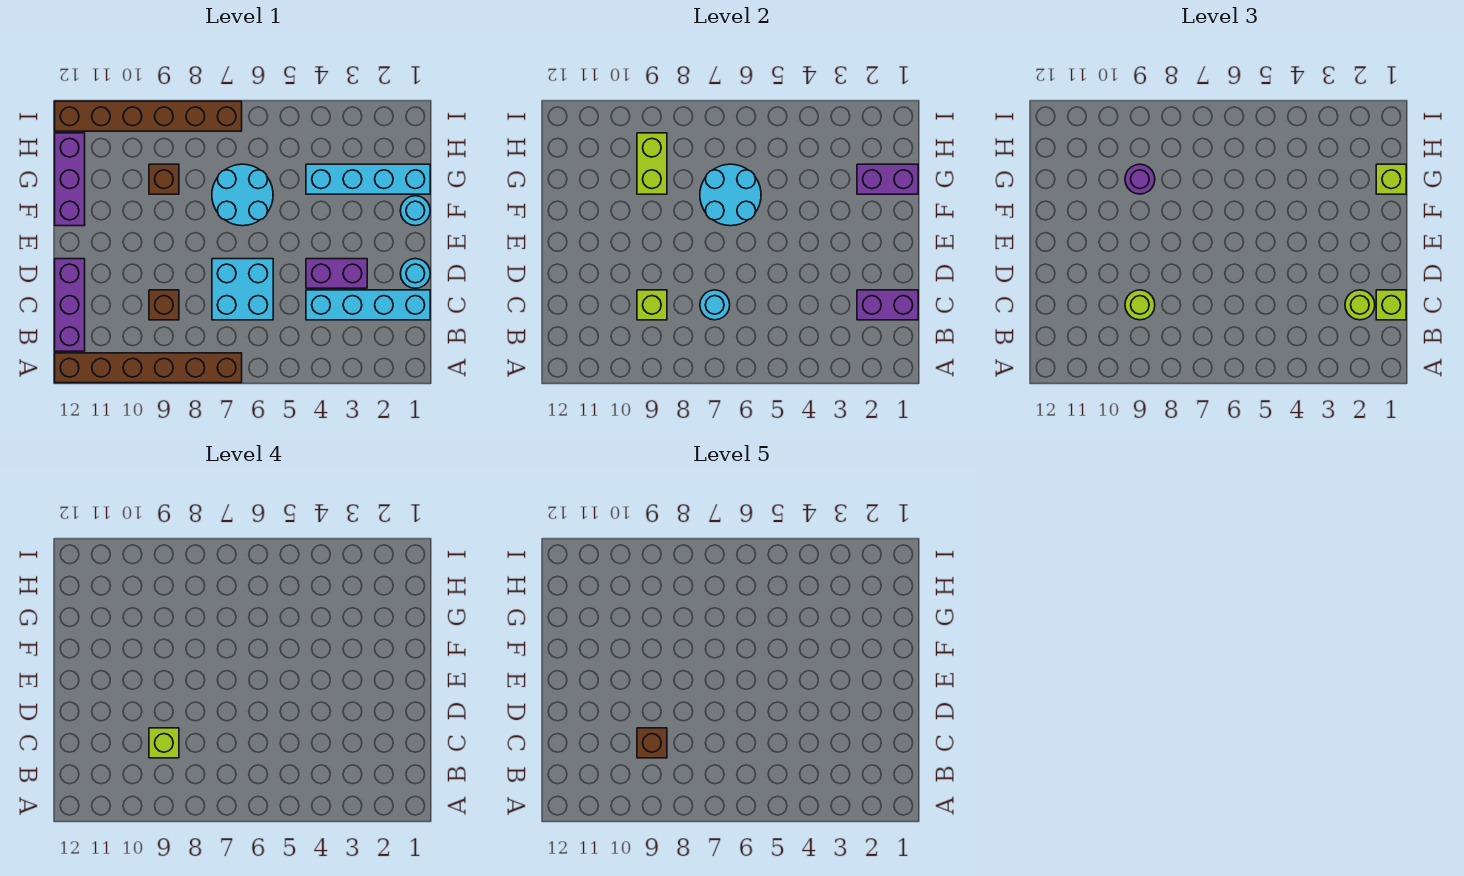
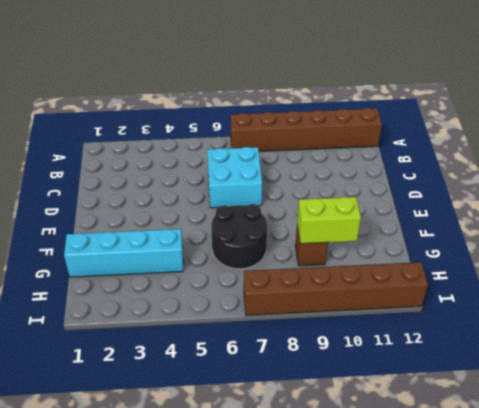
black 2x2 round brick [211,204,267,269] -> cyan 2x2 round brick [212,164,273,226]
lime 1x2 brick [297,197,361,244] -> lime 1x2 brick turned to [637,133,667,194]
none -> purple 1x3 brick [55,259,85,351]
none -> cyan 1x4 brick [306,290,430,320]
none -> brown 1x1 brick [149,290,179,320]

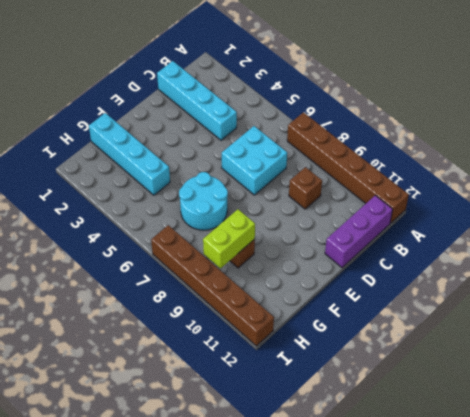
none -> cyan 1x1 round brick [400,259,430,288]
none -> purple 1x2 brick [306,259,367,288]
none -> cyan 1x1 round brick [400,196,430,226]

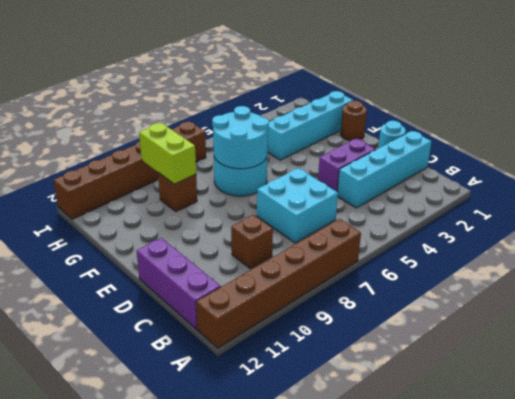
brown 1x1 round brick [341,101,367,141] -> cyan 1x1 round brick [400,196,430,226]
none -> purple 1x3 brick [55,133,85,226]
none -> purple 1x2 brick [857,290,918,320]
none -> cyan 1x1 round brick [700,290,730,320]

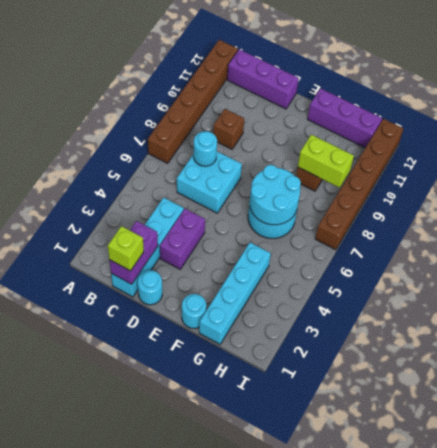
none -> lime 1x1 brick [637,290,667,320]
none -> purple 1x2 brick [857,164,918,194]
none -> lime 1x1 round brick [1345,290,1375,320]

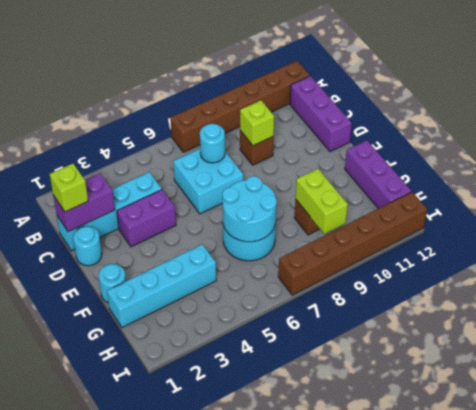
none -> purple 1x2 brick [857,164,918,194]
none -> lime 1x1 round brick [1345,290,1375,320]
none -> lime 1x1 round brick [1125,290,1155,320]

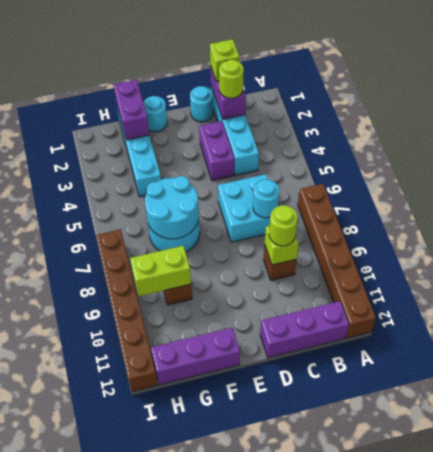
none -> lime 1x1 brick [1376,164,1406,194]
none -> purple 1x1 round brick [1125,164,1155,194]
none -> lime 1x1 brick [149,728,179,758]

